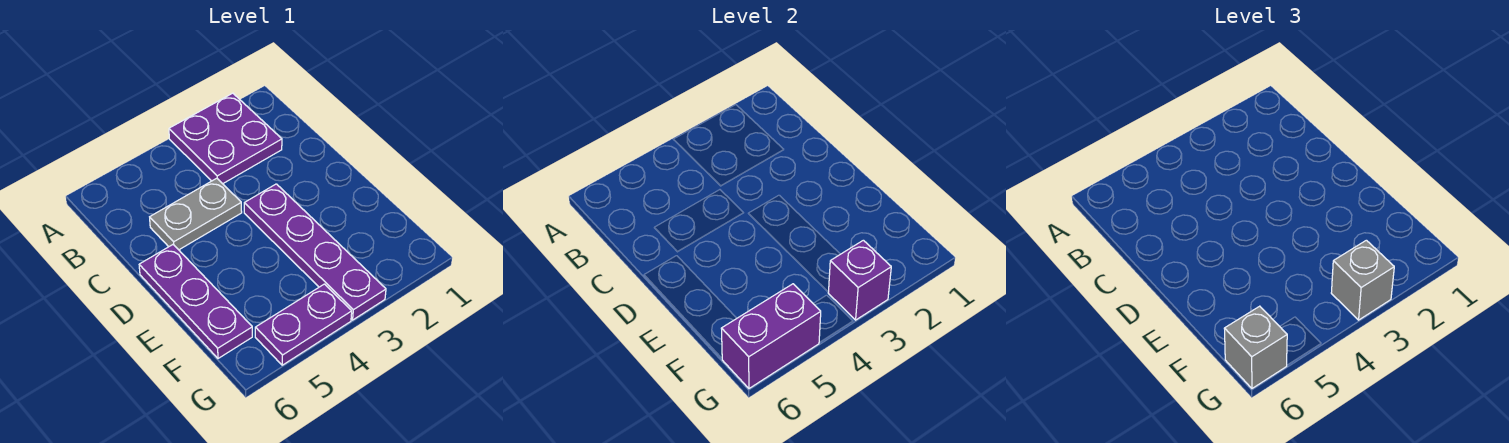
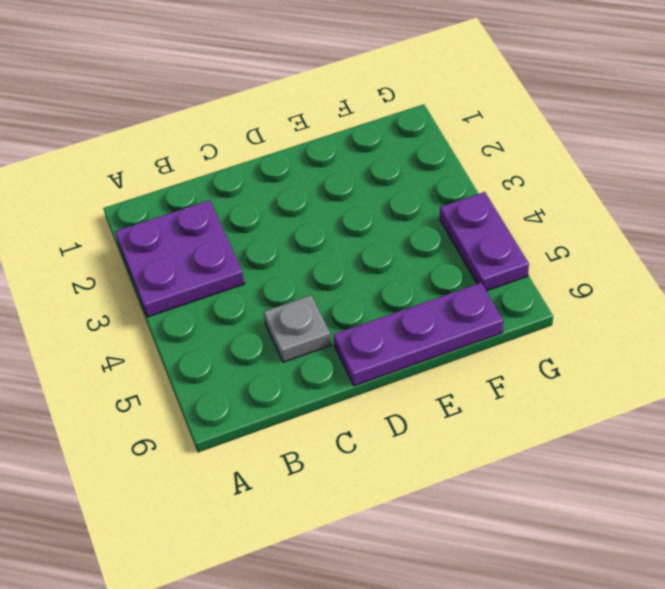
grey 1x1 plate [264,295,331,362] -> grey 1x2 plate [150,178,242,250]
none -> purple 1x4 plate [244,184,386,320]
none -> purple 1x1 brick [828,240,891,320]

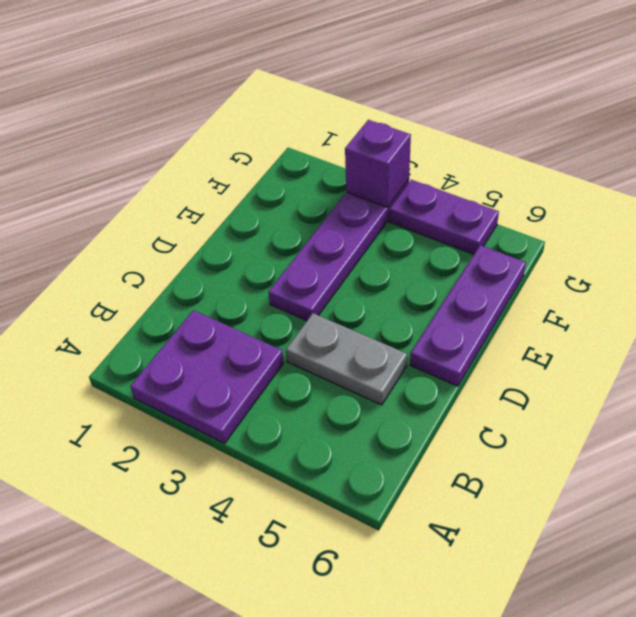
none -> purple 1x2 brick [721,284,821,388]
none -> grey 1x1 brick [1331,240,1394,320]

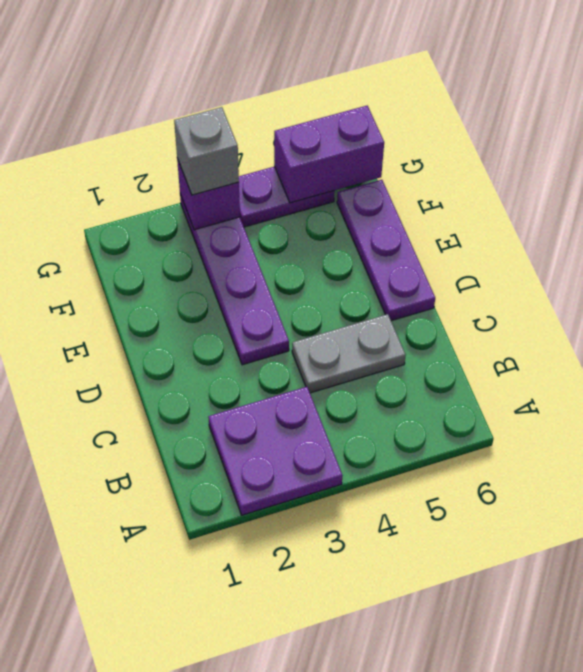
none -> grey 1x1 brick [1224,306,1287,388]

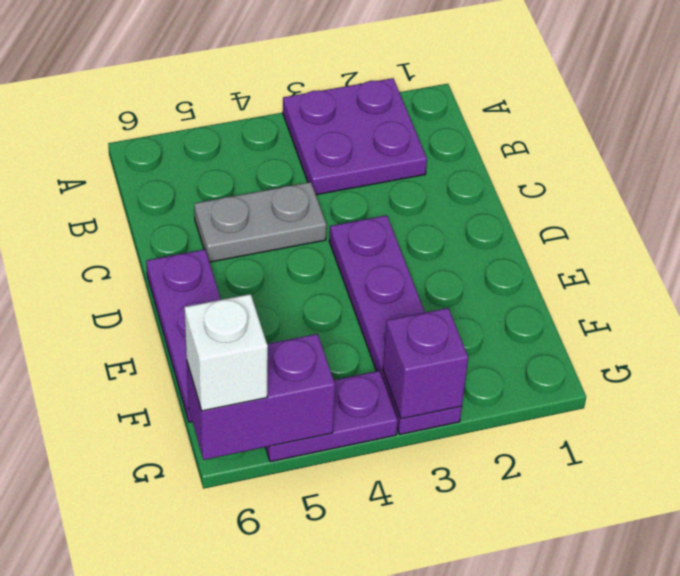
white 1x1 brick [184,294,268,411] -> grey 1x1 brick [1224,306,1287,388]
none -> grey 1x1 brick [1331,240,1394,320]

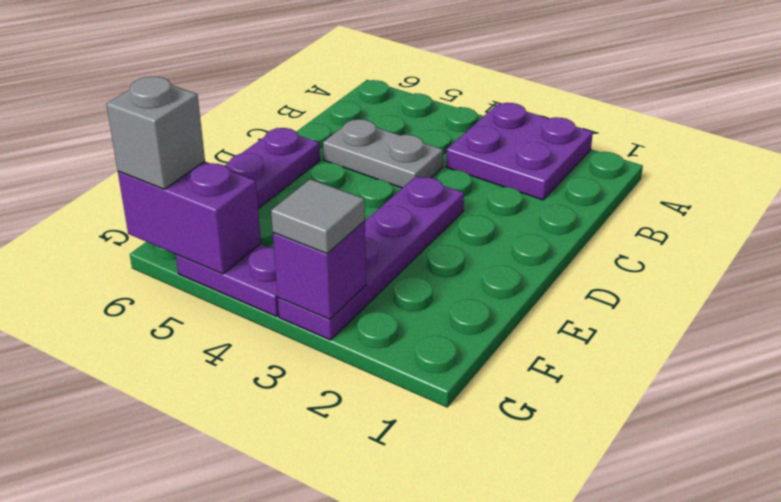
grey 1x1 tile [271,179,365,254] -> grey 1x1 brick [1331,240,1394,320]

